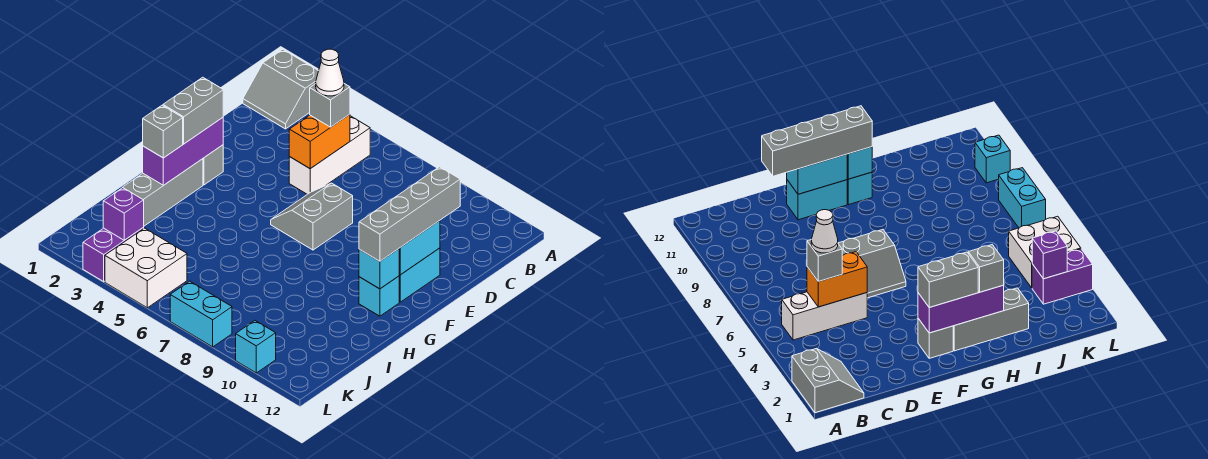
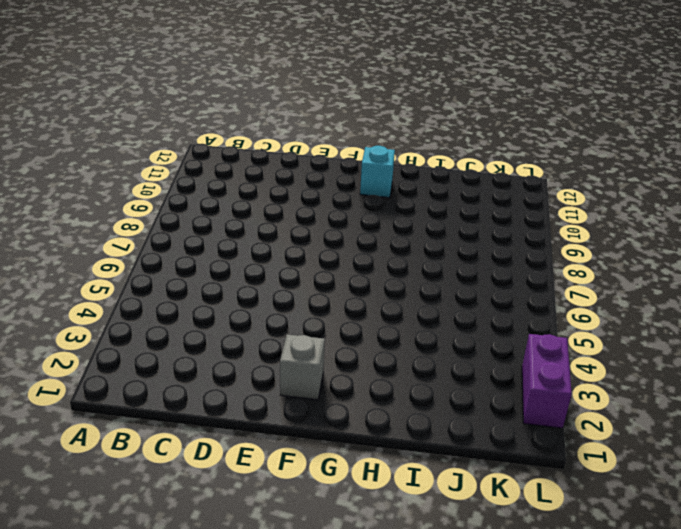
purple 1x2 brick [522,334,572,428] -> purple 1x2 brick turned to [83,227,144,282]
none -> grey 2x2 slope [243,49,318,129]
none -> white 1x3 brick [289,116,370,194]
none -> grey 2x2 slope [271,183,353,250]

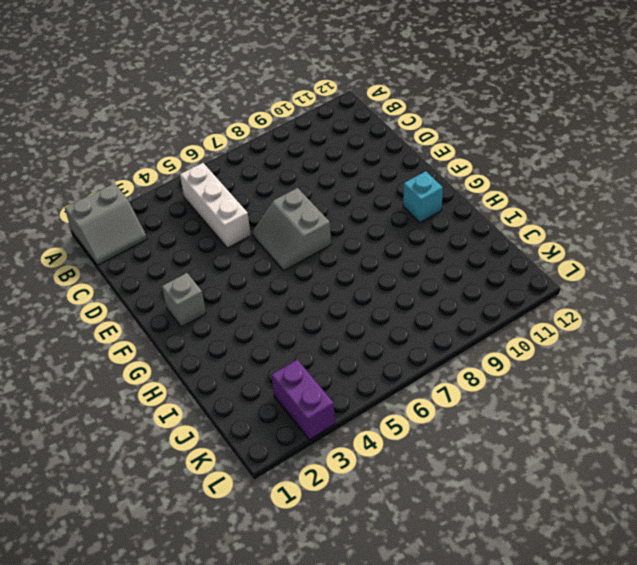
none -> cyan 1x2 brick [399,248,440,302]
none -> grey 1x3 brick [123,159,203,226]
none -> white 2x2 brick [105,228,187,308]

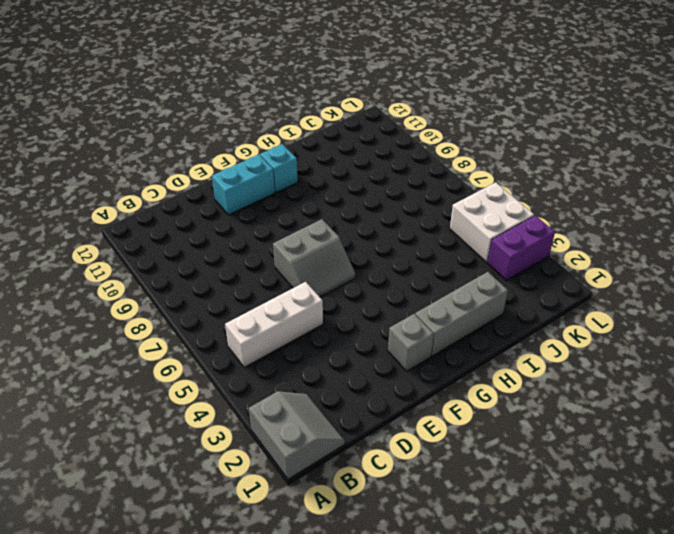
none -> cyan 1x2 brick [170,281,232,347]
none -> cyan 1x1 brick [236,321,276,373]
none -> orange 1x2 brick [289,114,350,169]

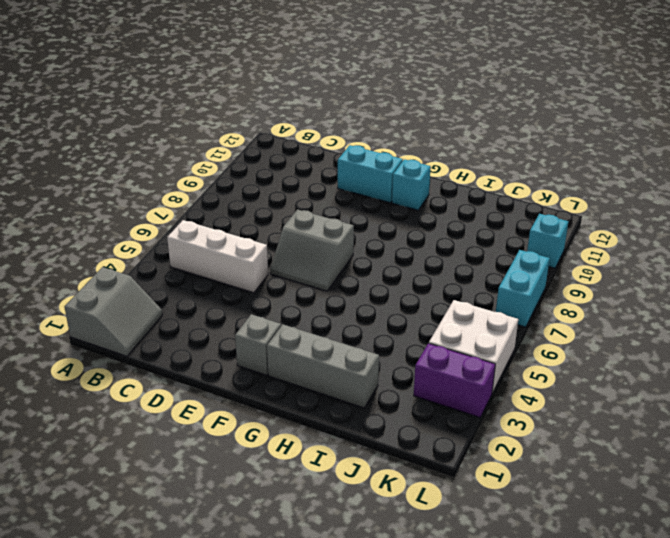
none -> orange 1x2 brick [289,114,350,169]
none -> cyan 1x2 brick [399,221,440,275]
none -> purple 1x3 brick [143,118,223,185]

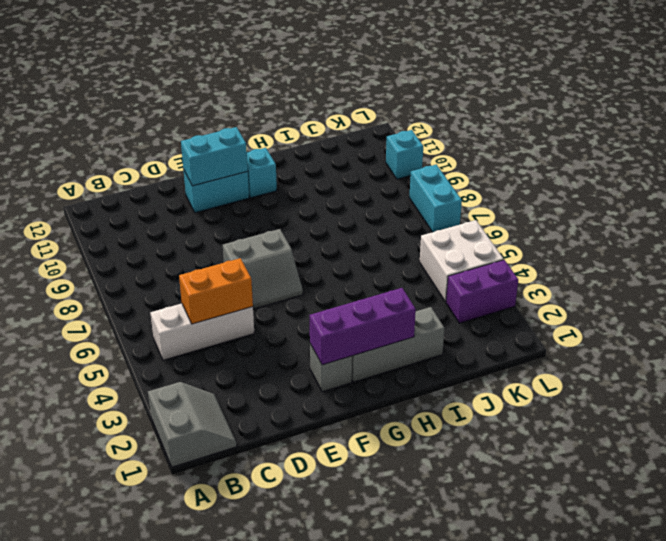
none -> cyan 1x1 brick [359,249,399,289]
none -> purple 1x1 brick [103,188,144,240]
none -> grey 1x1 brick [310,84,350,127]

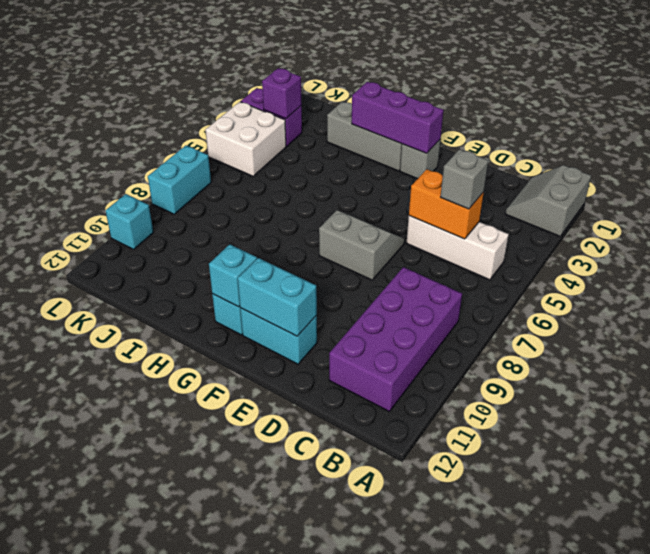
purple 2x4 brick [329,267,462,411] -> none
none -> grey 1x4 brick [359,167,460,261]
none -> grey 1x2 brick [163,77,223,144]
none -> grey 1x1 brick [143,105,183,158]

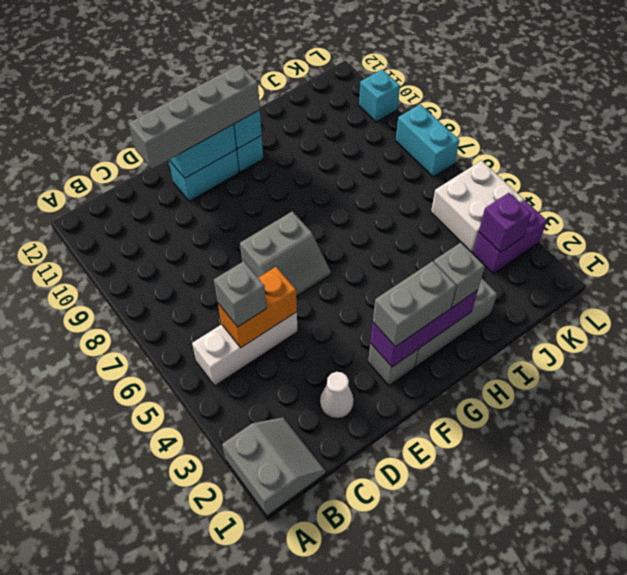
white 1x1 cone [320,372,354,419] -> white 1x1 cone moved to [316,49,344,96]

